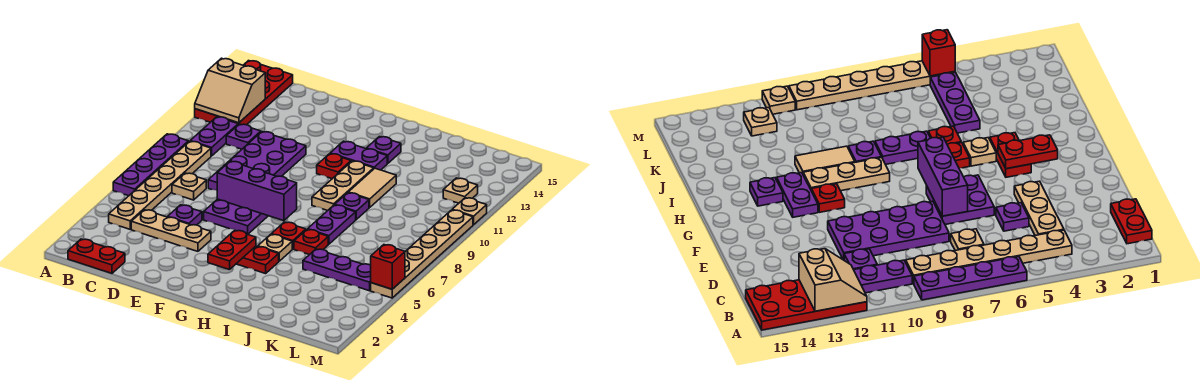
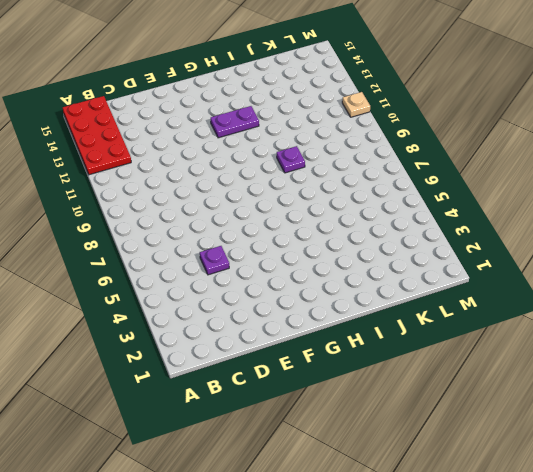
none -> purple 1x4 plate [113,134,188,196]
none -> red 1x2 plate [68,239,125,274]
none -> tan 1x6 plate [109,141,211,229]
none -> purple 1x2 plate [191,117,238,156]

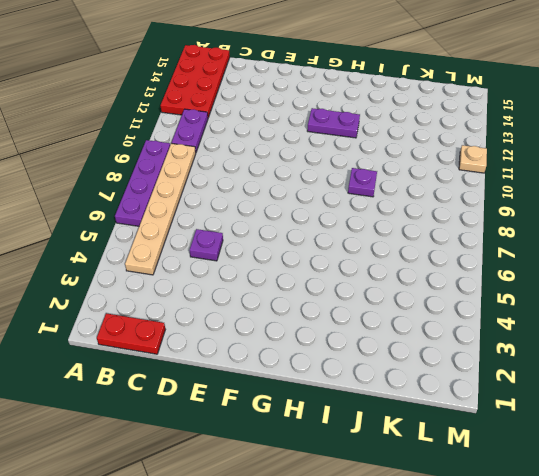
none -> tan 1x3 plate [131,210,211,251]
none -> tan 1x1 plate [172,173,206,200]
none -> purple 1x1 plate [226,124,261,149]
none -> purple 2x4 plate [208,132,306,190]

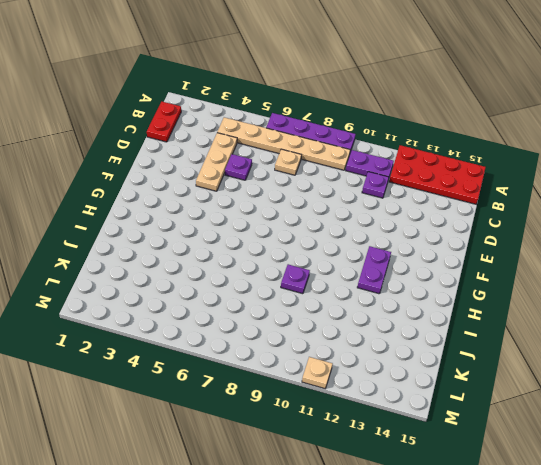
none -> purple 2x4 plate [208,132,306,190]
none -> purple 2x2 plate [204,199,268,234]
none -> red 1x2 plate [236,246,279,274]
none -> red 1x1 plate [317,154,351,179]

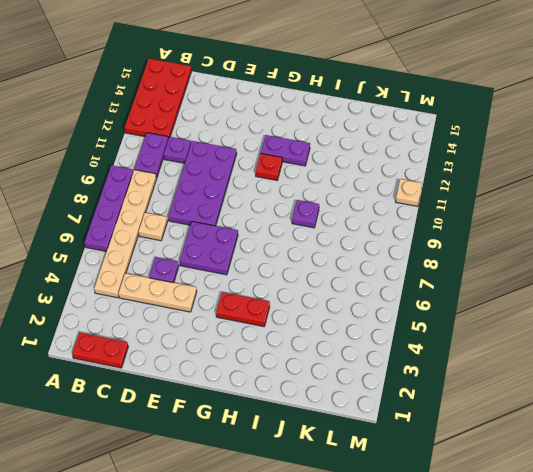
none -> tan 1x1 plate [258,234,292,261]
none -> red 1x1 plate [272,222,306,249]
none -> tan 1x3 plate [312,161,374,211]
none -> purple 1x1 plate [366,137,401,163]

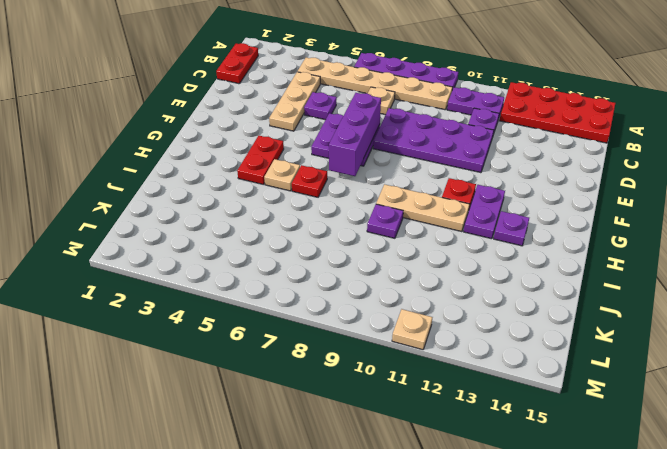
none -> red 1x1 plate [294,229,328,255]
none -> purple 1x2 plate [308,205,356,244]
none -> tan 1x2 tile [348,168,396,207]
none -> purple 1x3 plate [303,249,371,291]

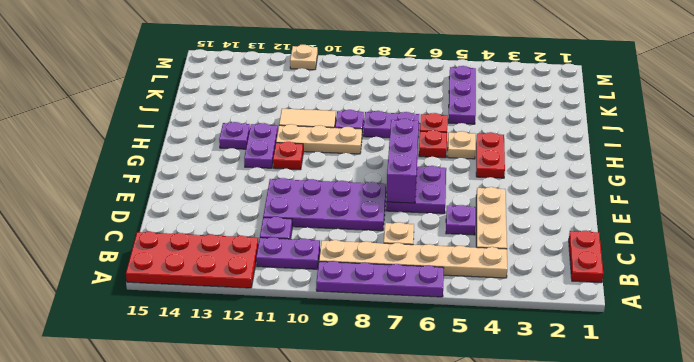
none -> tan 1x1 plate [443,178,478,203]
none -> tan 1x6 plate [371,210,473,298]
none -> tan 2x2 slope [195,58,265,123]
none -> red 1x2 plate [208,230,256,270]

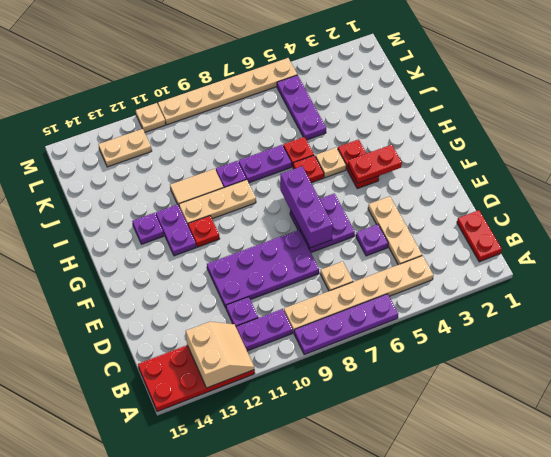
tan 1x2 plate [99,129,152,167] -> tan 1x1 plate [443,178,478,203]
none -> red 1x1 brick [371,245,405,289]

